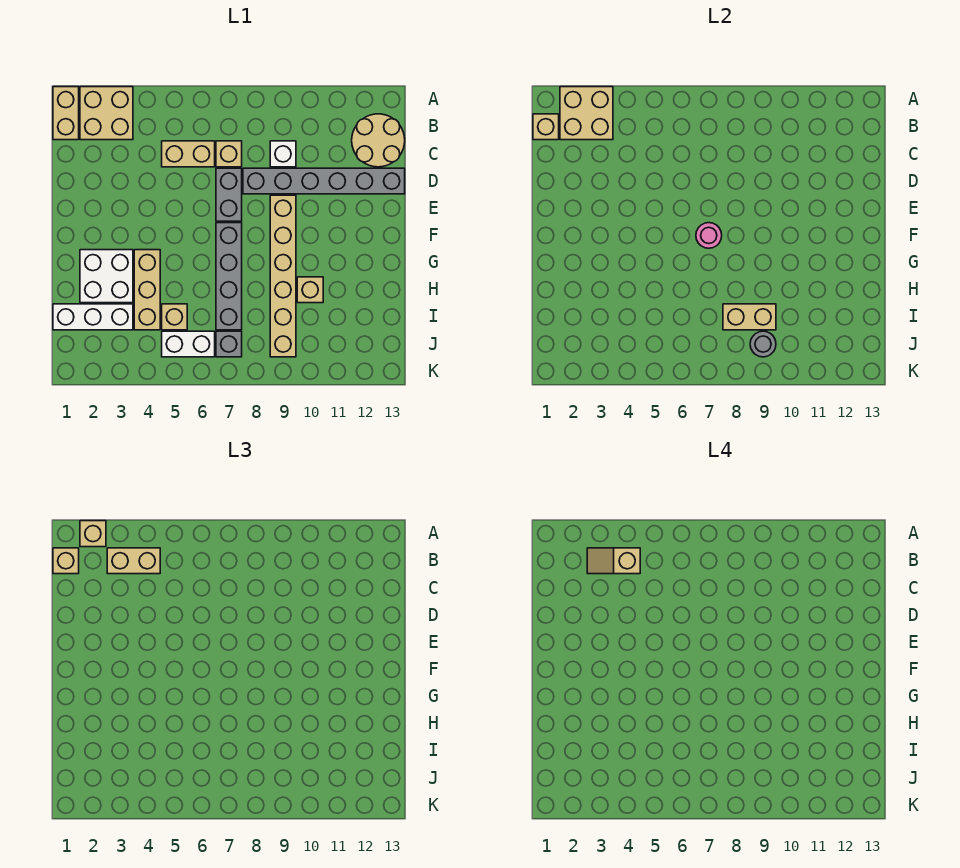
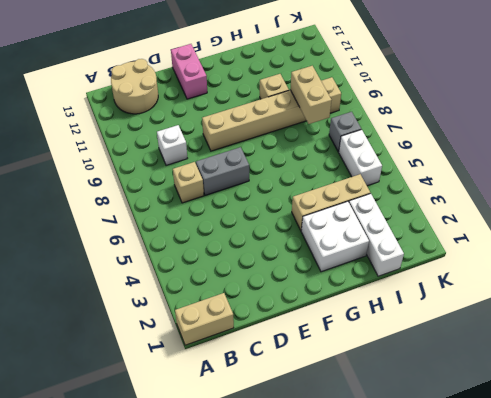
pink 1x2 brick [171,44,207,99] -> none
none -> tan 2x2 brick [80,87,133,140]
none -> tan 1x2 brick [162,141,215,167]
none -> grey 1x6 brick [243,168,405,194]

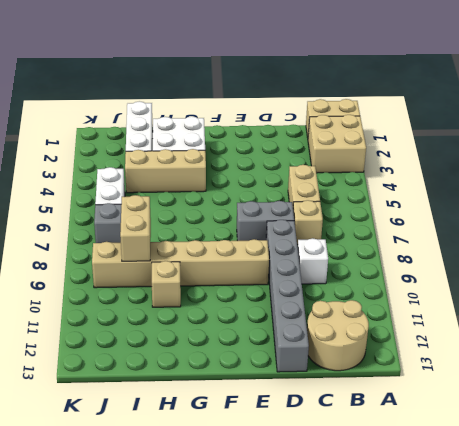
none -> grey 1x4 brick [216,223,242,330]
none -> tan 1x1 brick [162,304,187,330]
none -> tan 2x2 brick [560,87,613,140]

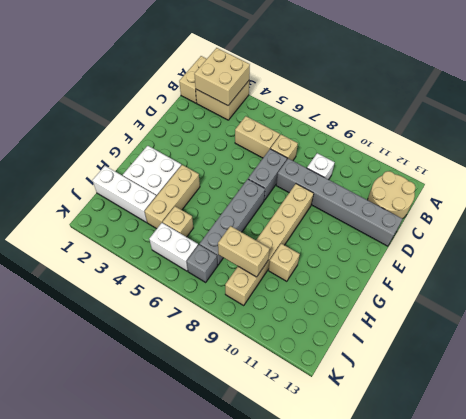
none -> tan 1x1 brick [533,114,559,140]
none -> pink 1x1 round brick [696,223,722,248]
none -> grey 1x1 round brick [750,331,776,357]

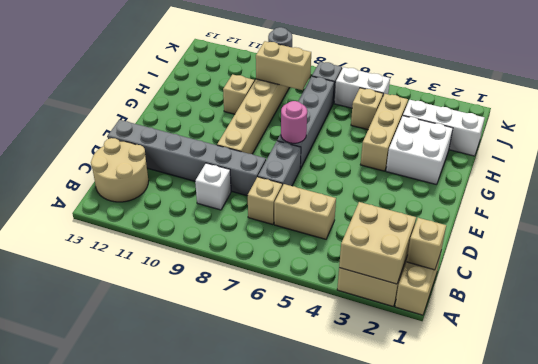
none -> tan 1x1 brick [80,521,106,547]
none -> tan 1x1 brick [53,548,79,574]
none -> tan 1x2 brick [107,548,160,574]

